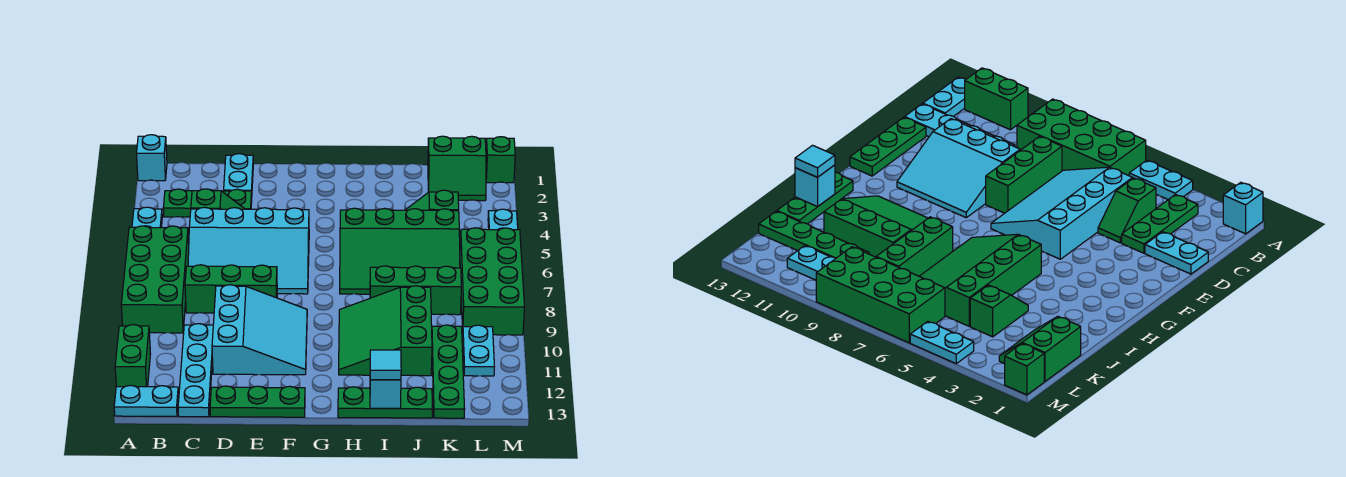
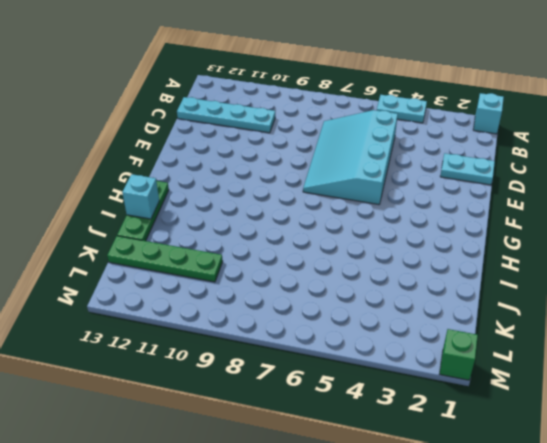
none -> green 2x4 brick [121,226,189,333]
none -> green 1x2 brick [115,325,150,387]
none -> cyan 1x2 plate [114,385,179,417]

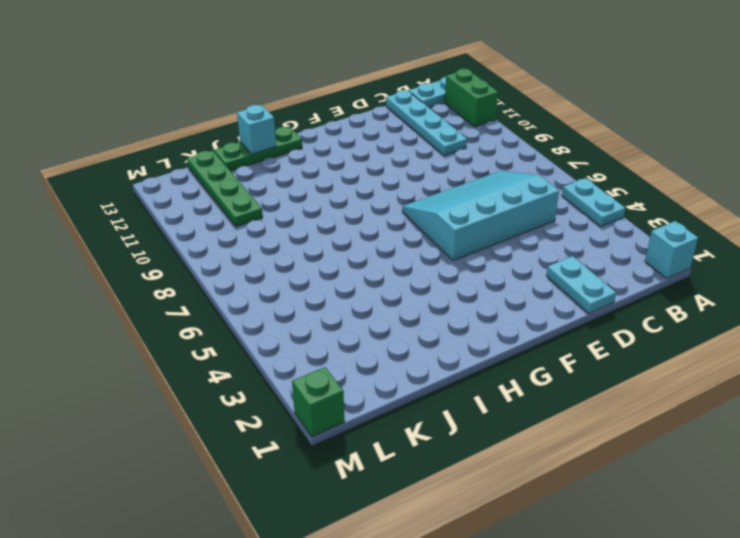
none -> green 2x4 brick [121,226,189,333]
none -> green 1x3 plate [163,189,252,217]
none -> green 1x2 slope [191,189,244,209]

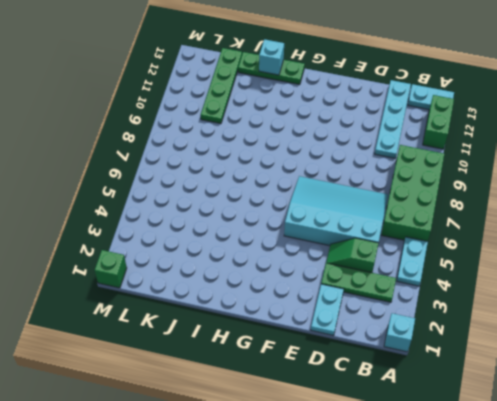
none -> green 1x3 brick [185,265,277,313]
none -> cyan 3x3 slope [212,285,307,375]
none -> green 1x3 plate [210,386,305,417]

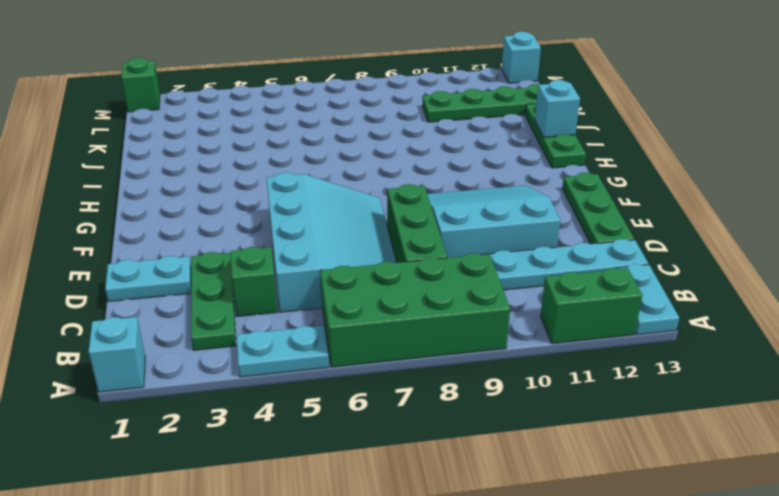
cyan 1x1 brick [502,32,541,83] -> none
none -> green 3x4 slope [340,208,460,294]
none -> green 3x3 slope [339,286,432,376]
none -> green 1x3 brick [370,266,461,315]

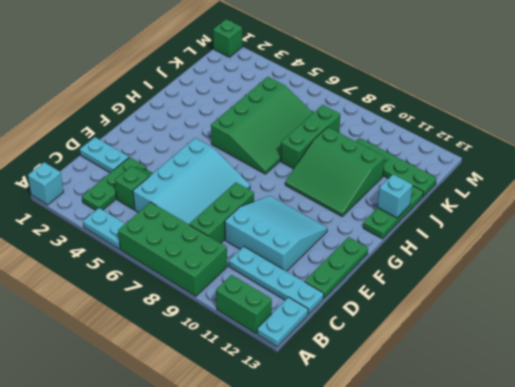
none -> green 1x2 slope [406,190,459,211]
none -> green 2x2 slope [428,136,486,201]
none -> green 2x4 brick [460,228,524,335]

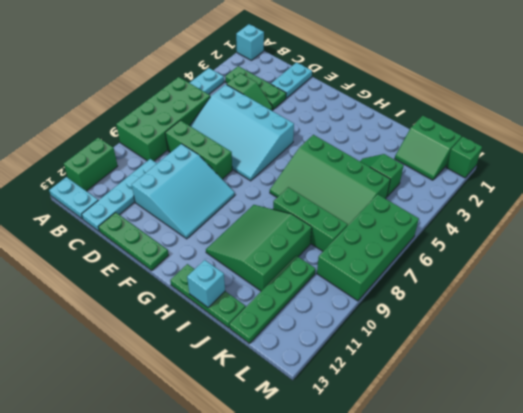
none -> cyan 1x2 plate [463,325,494,376]
none -> cyan 1x2 plate [488,209,518,230]
none -> cyan 1x1 tile [370,350,401,380]

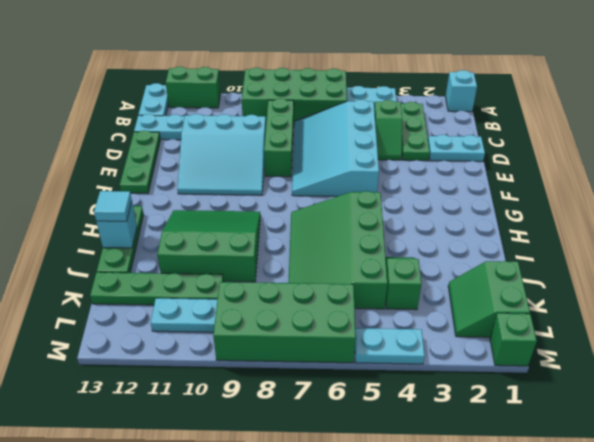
none -> green 1x3 brick [370,266,461,315]

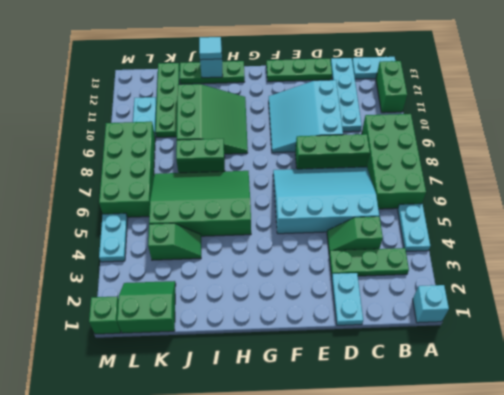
green 1x2 brick [176,139,225,173] -> green 1x3 brick [370,266,461,315]

